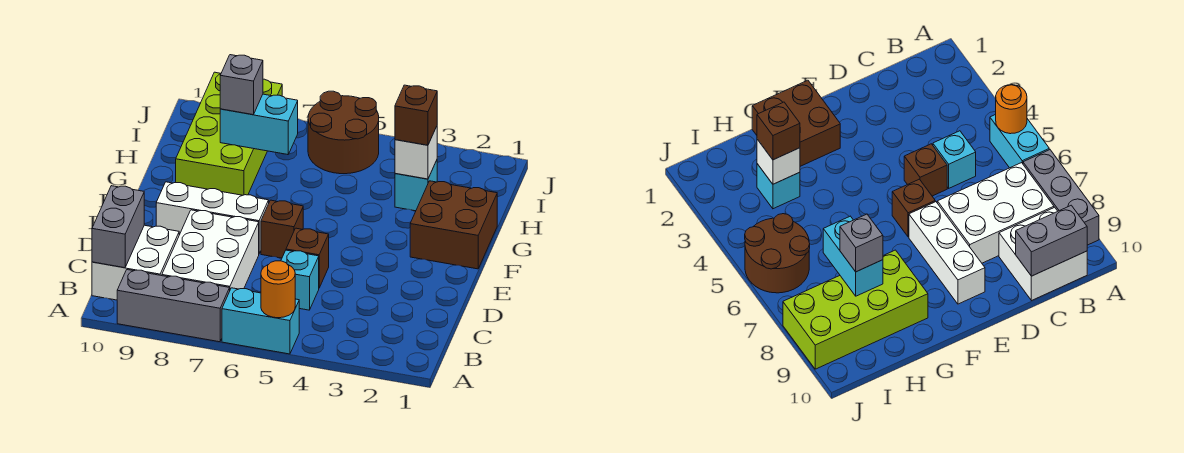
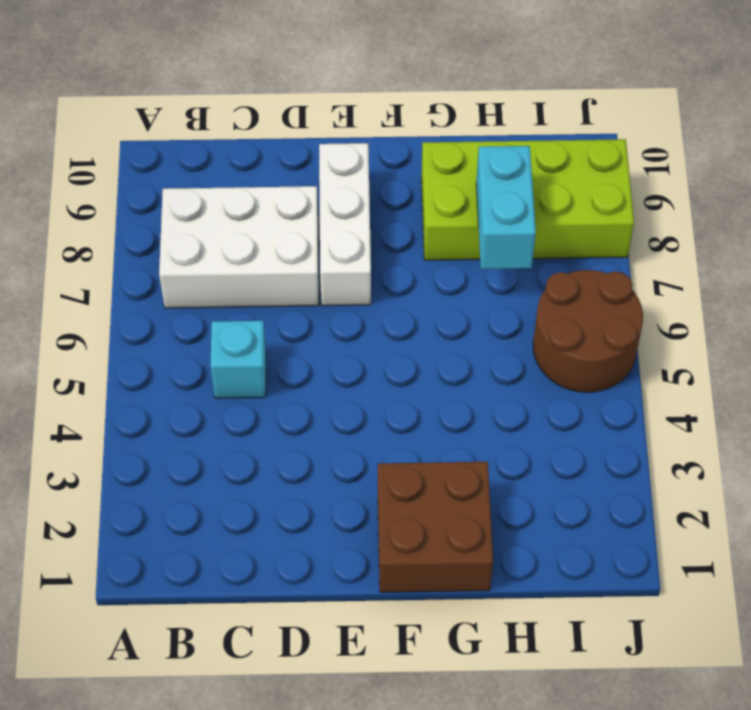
none -> cyan 1x2 brick [222,288,299,354]
none -> grey 1x3 brick [117,270,230,342]
none -> white 2x2 brick [92,225,179,300]

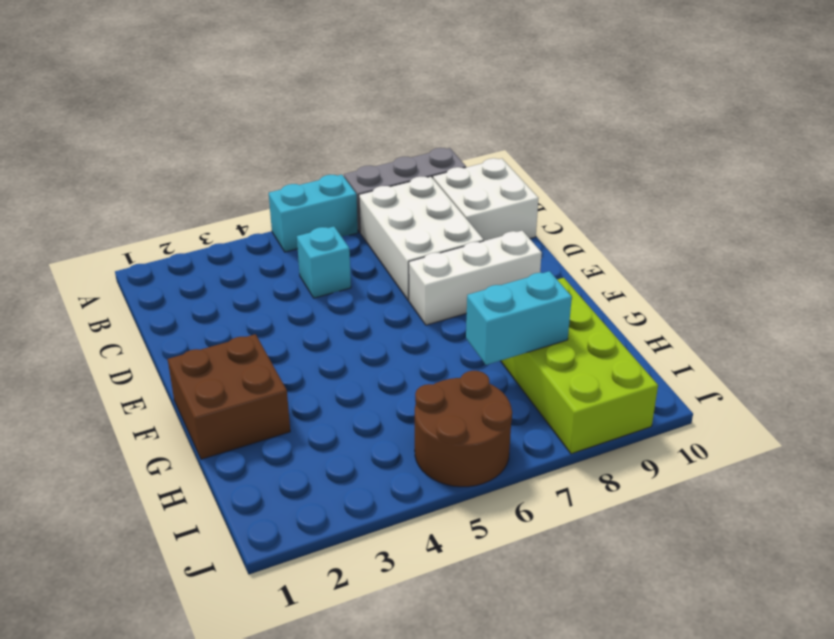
none -> brown 1x1 brick [286,228,329,288]
none -> brown 1x1 brick [261,200,303,258]
none -> cyan 1x1 brick [395,160,437,211]

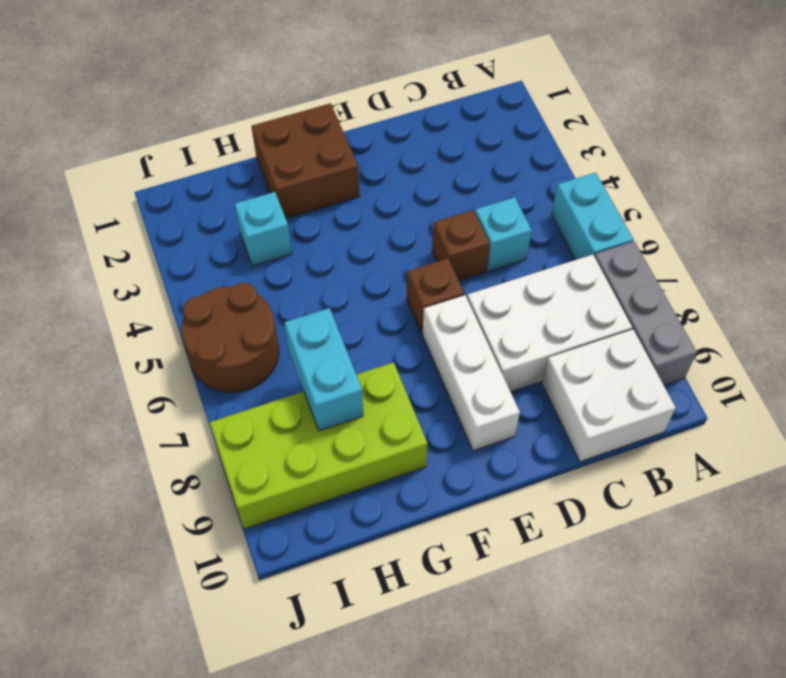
none -> orange 1x1 round brick [261,261,295,318]
none -> grey 1x2 brick [92,186,144,268]
none -> white 1x1 brick [395,126,437,179]

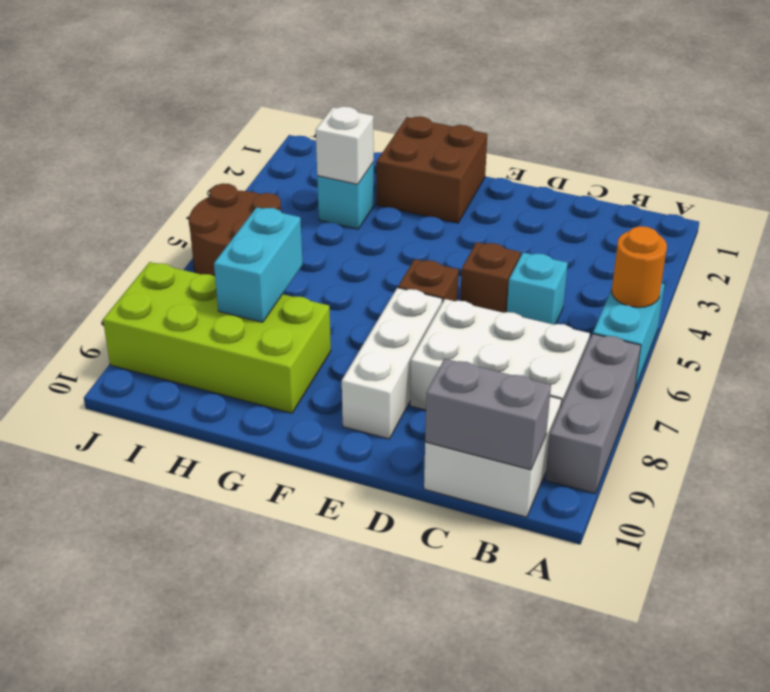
none -> brown 1x1 brick [395,85,437,145]
none -> grey 1x1 brick [220,55,263,115]

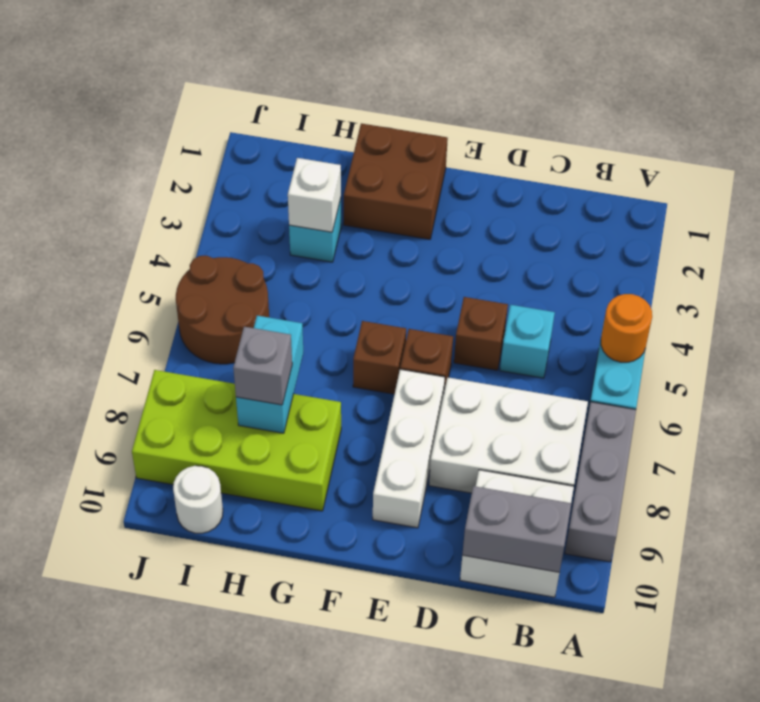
brown 1x1 brick [353,321,406,394] -> brown 1x1 brick moved to [395,85,437,145]
white 1x1 round brick [173,466,223,533] -> none

